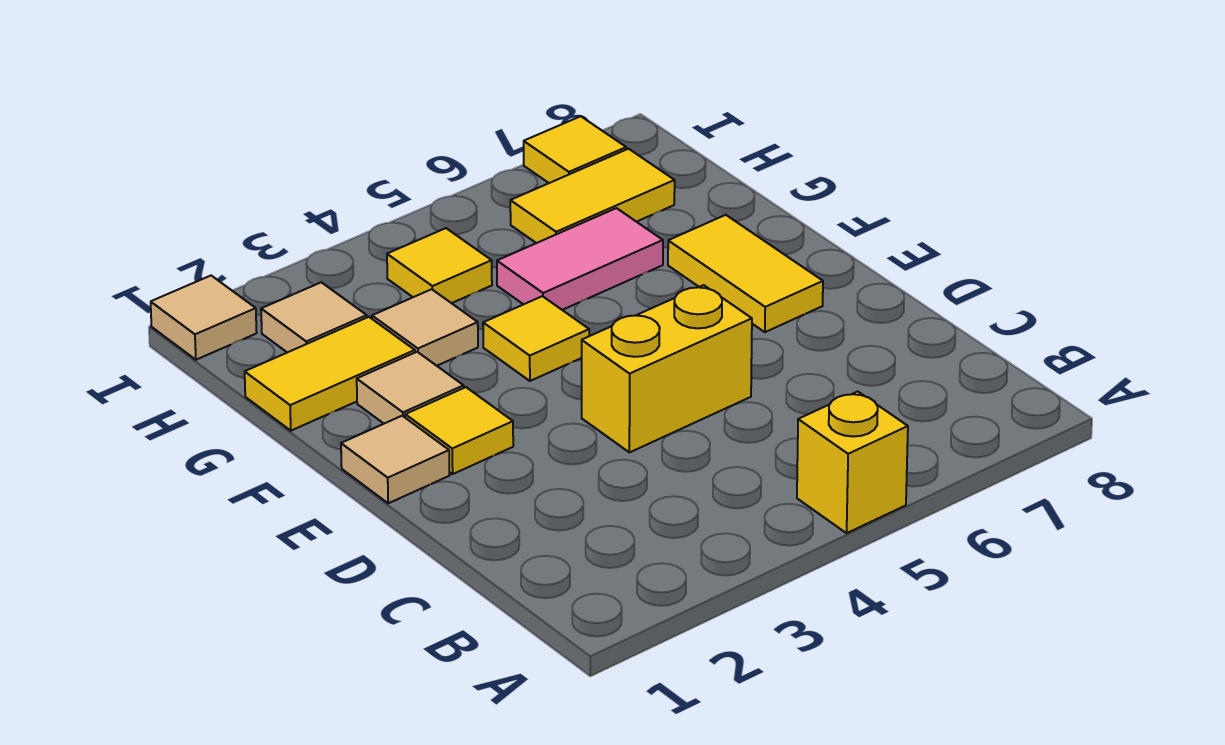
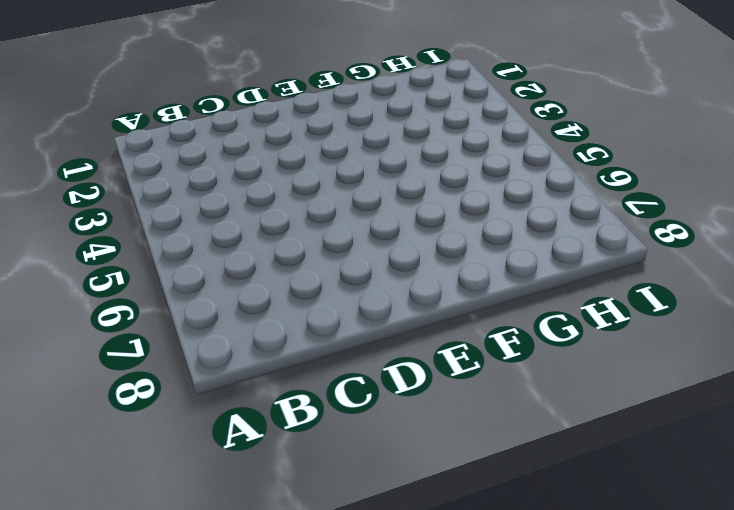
none -> yellow 1x1 brick [797,392,908,533]
none -> yellow 1x2 brick [582,285,752,452]
none -> tan 1x1 tile [341,416,450,503]

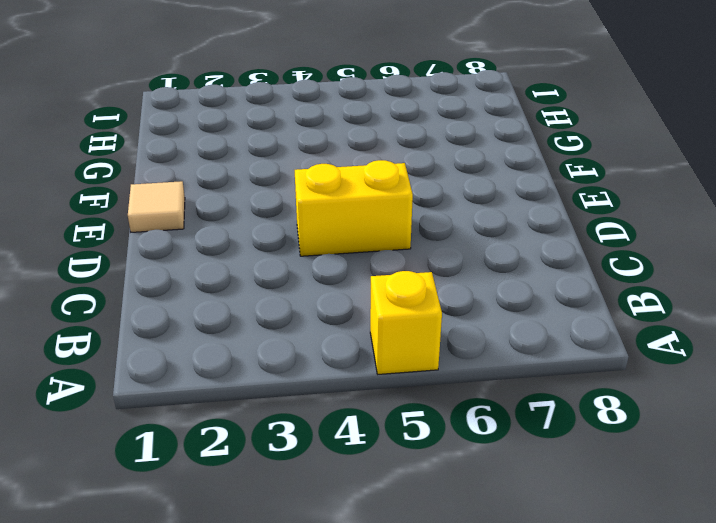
none -> yellow 1x1 tile [405,387,513,474]
none -> yellow 1x2 tile [668,215,823,332]
none -> tan 1x1 tile [357,352,464,424]

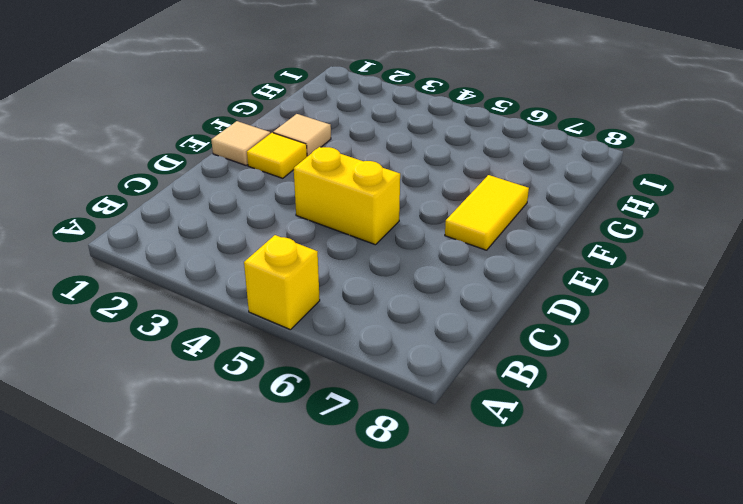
none -> yellow 1x1 tile [483,296,589,381]
none -> yellow 1x2 tile [245,317,415,431]
none -> tan 1x1 tile [372,289,478,366]

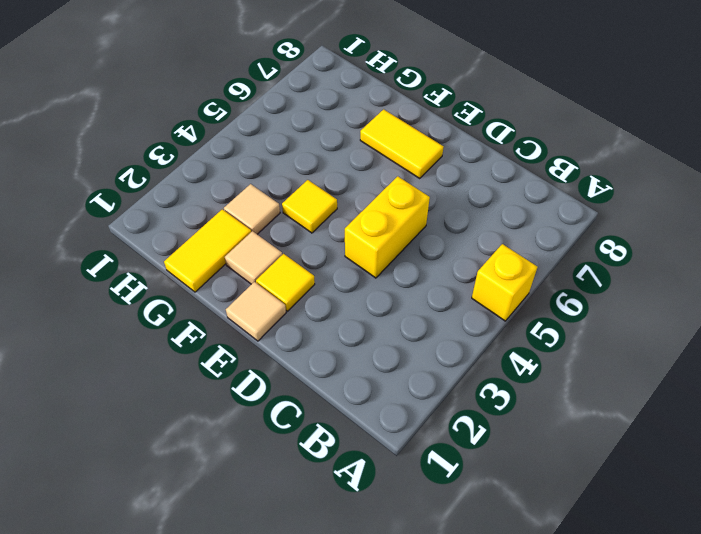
none -> pink 1x2 tile [497,208,663,310]
none -> tan 1x1 tile [261,282,367,353]
none -> yellow 1x1 tile [387,228,492,303]

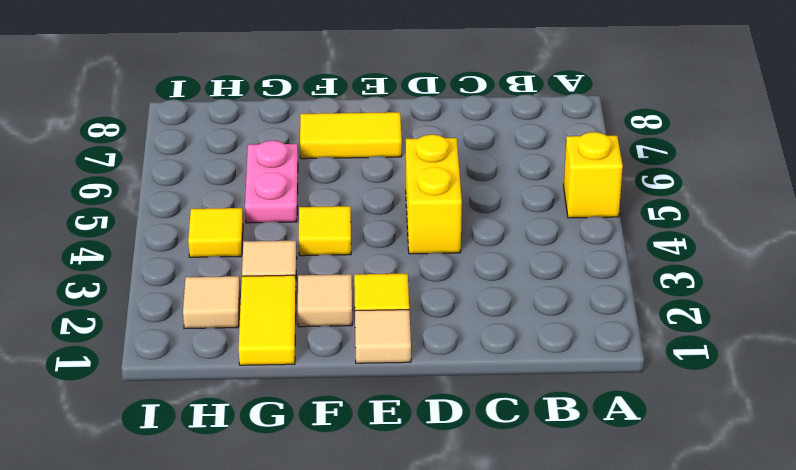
pink 1x2 plate [245,141,298,223] -> pink 1x2 tile [497,208,663,310]
none -> yellow 1x2 tile [510,149,675,243]
none -> tan 1x1 tile [151,276,257,360]
none -> yellow 1x1 tile [524,116,626,183]

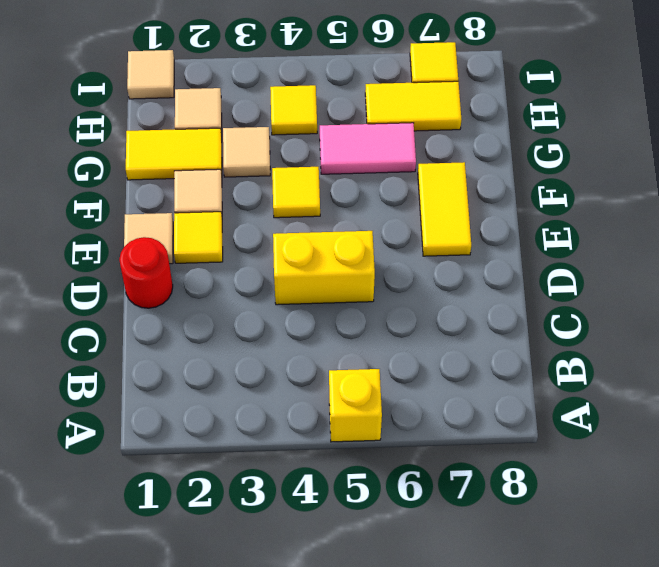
red 1x1 round brick [119,237,173,308] -> none

